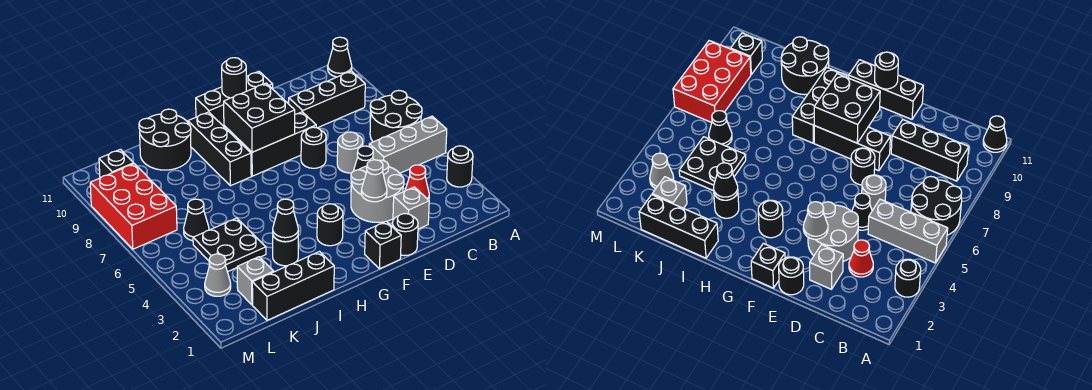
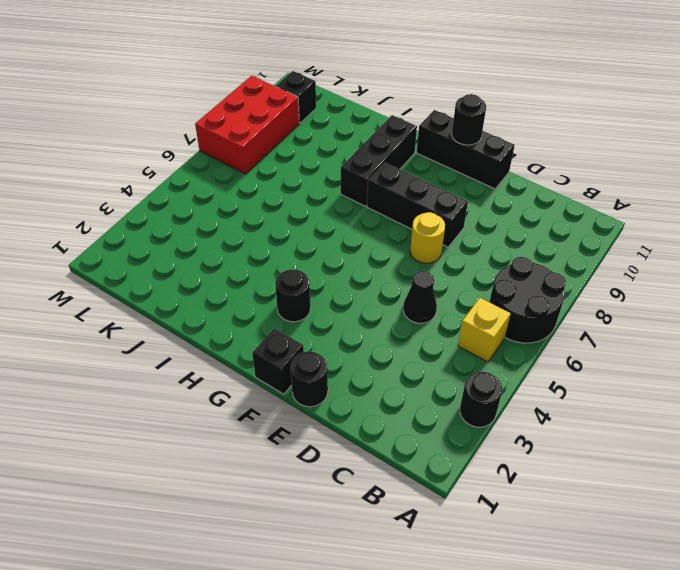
yellow 1x1 brick [458,298,511,362] -> grey 1x3 brick [369,116,447,173]
yellow 1x1 round brick [410,212,445,263] -> black 1x1 round brick [301,127,326,168]
none -> black 1x1 cone [328,37,352,77]
none -> black 1x3 brick [289,71,365,128]
none -> red 1x1 cone [405,165,429,200]
none -> grey 1x1 brick [393,187,429,229]

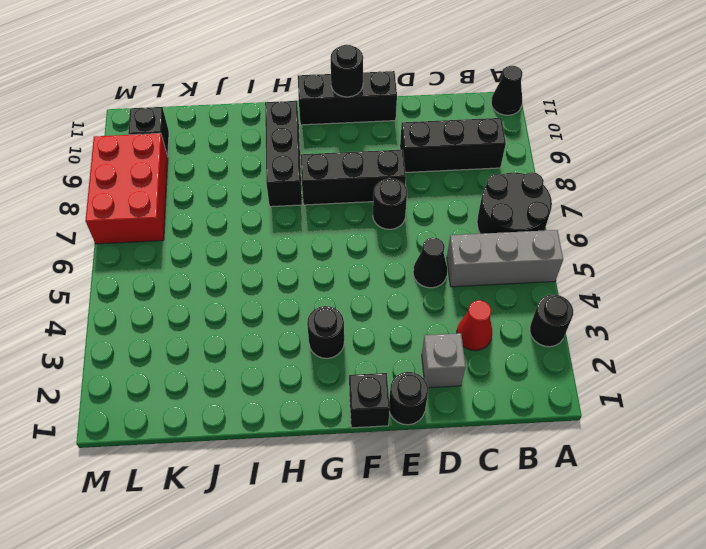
none -> grey 2x2 round brick [351,160,404,222]
none -> grey 1x1 round brick [337,132,363,173]
none -> black 1x3 brick [252,252,334,320]
none -> black 1x1 round brick [273,236,298,266]

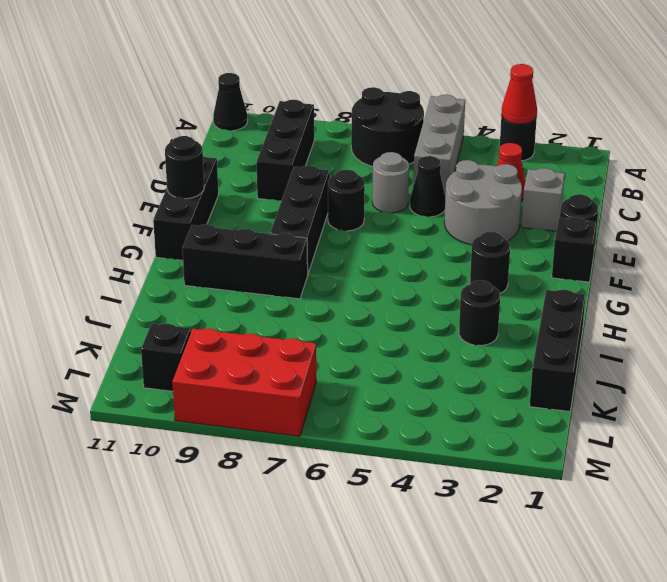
red 1x1 cone [502,64,537,124] -> none
none -> black 2x2 round brick [139,109,191,170]
none -> black 2x2 plate [193,218,266,272]
none -> grey 1x1 brick [237,257,274,305]
none -> black 1x1 cone [184,199,209,241]

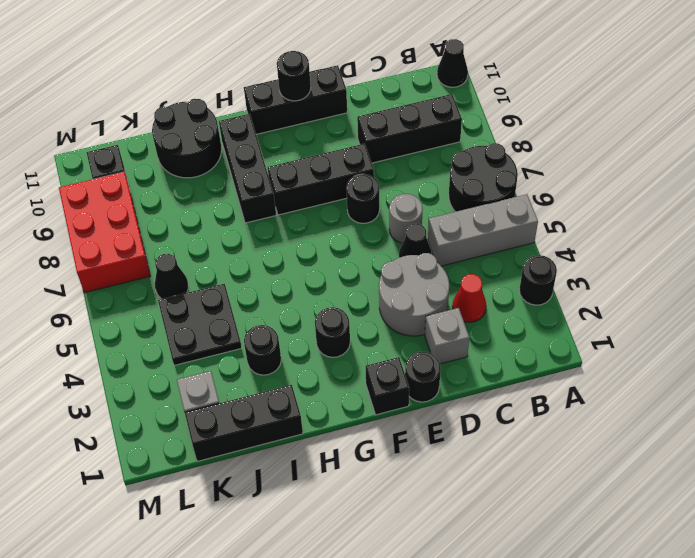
none -> grey 1x1 cone [205,254,231,296]
none -> grey 1x1 cone [361,160,387,202]
none -> black 2x2 brick [224,83,295,152]
none -> black 1x1 cone [273,199,298,242]

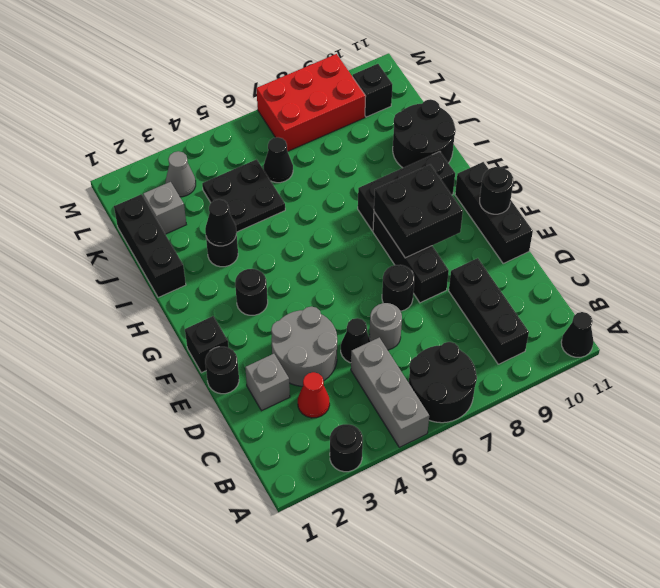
none -> grey 1x1 cone [361,160,387,202]

